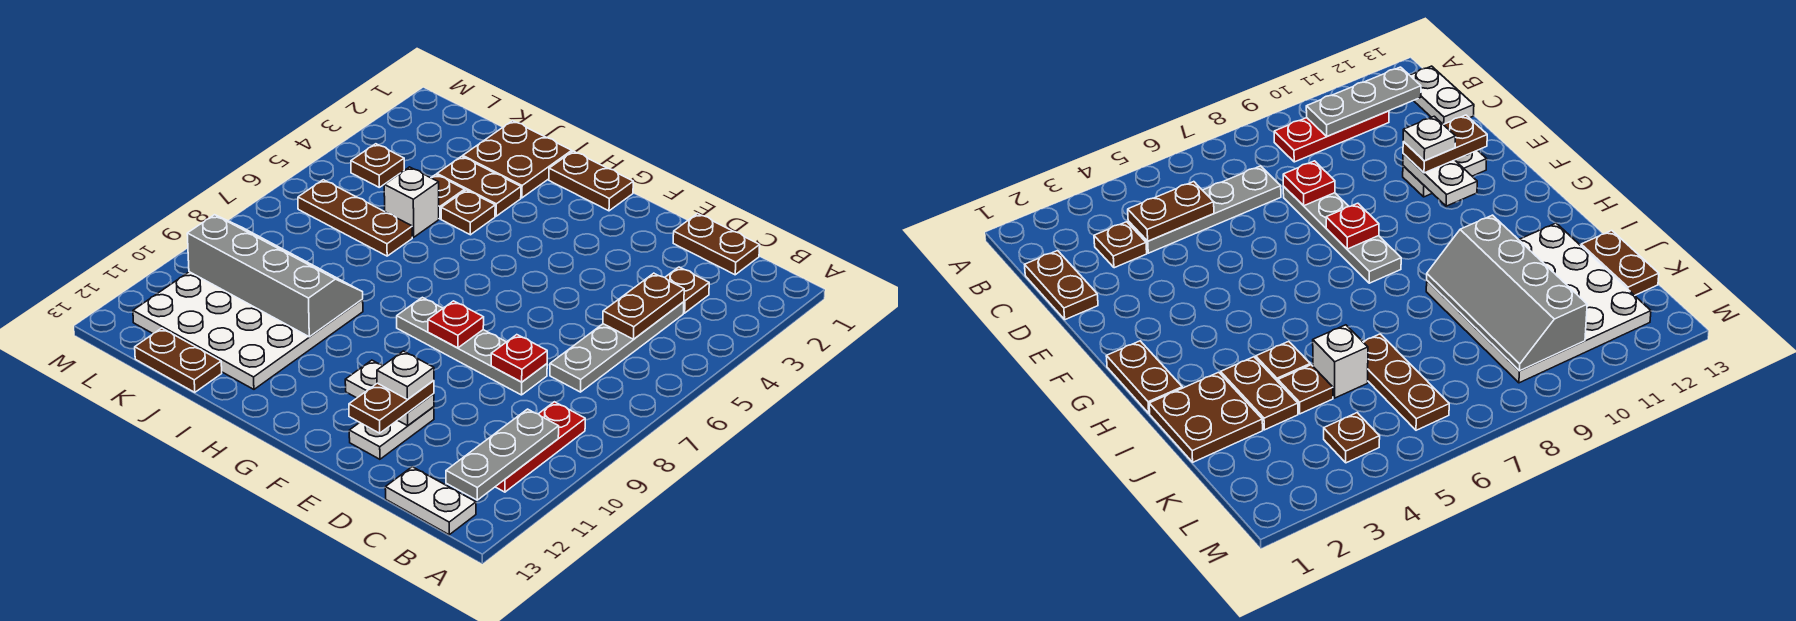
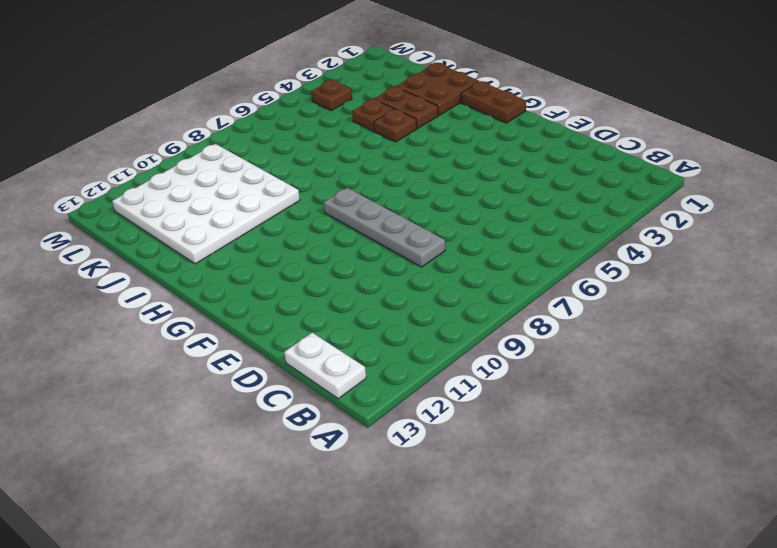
none -> red 1x3 plate [496,402,585,492]
none -> brown 1x2 plate [673,214,760,275]
none -> brown 1x1 plate [665,267,709,313]

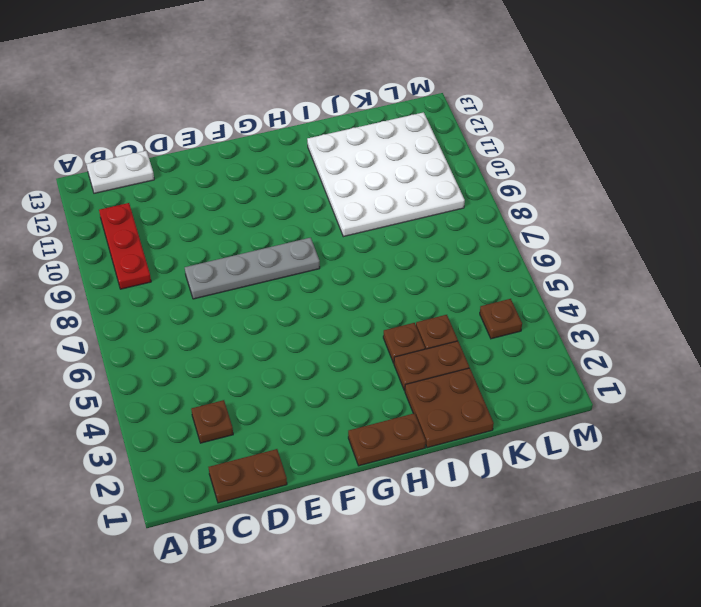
none -> grey 1x4 plate [550,302,684,392]
none -> white 1x2 plate [349,407,434,459]
none -> white 1x1 brick [384,167,439,237]

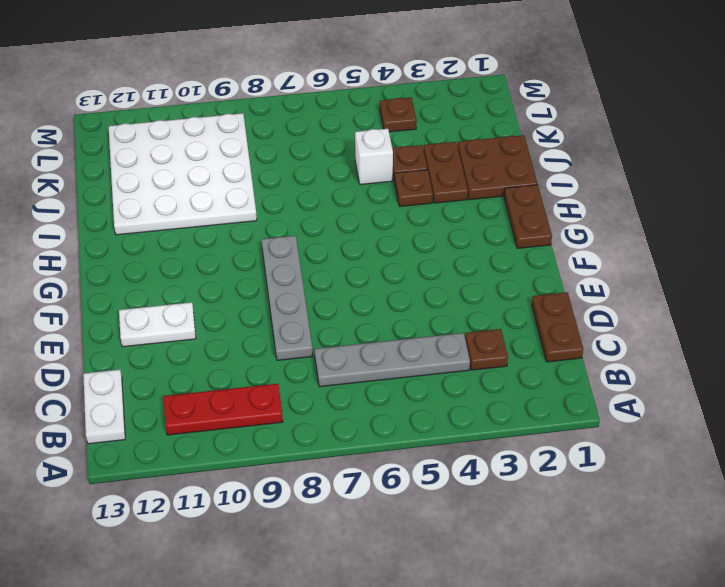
none -> brown 1x3 plate [298,180,412,256]
none -> brown 1x2 plate [135,328,222,392]
none -> grey 1x3 plate [446,409,559,500]

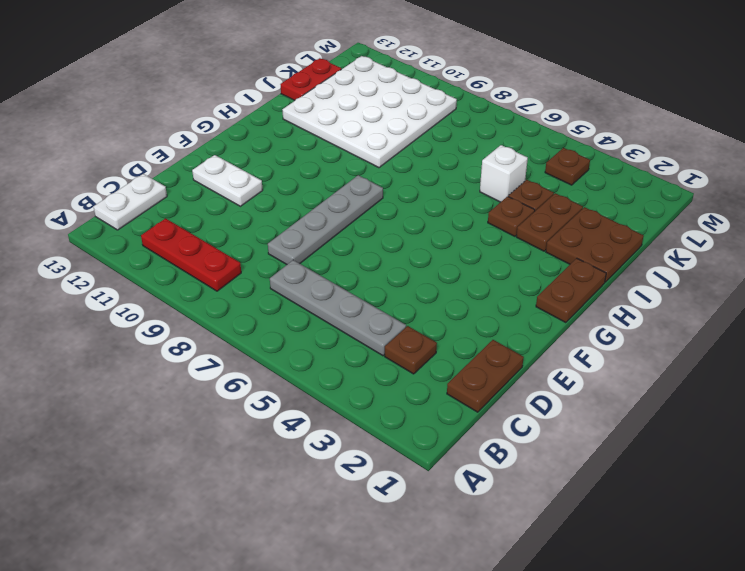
red 1x2 plate [280,58,341,100] -> brown 1x2 plate [135,328,222,392]
none -> brown 1x3 plate [298,180,412,256]
none -> grey 1x3 plate [446,409,559,500]
none -> brown 1x2 plate [603,273,684,339]

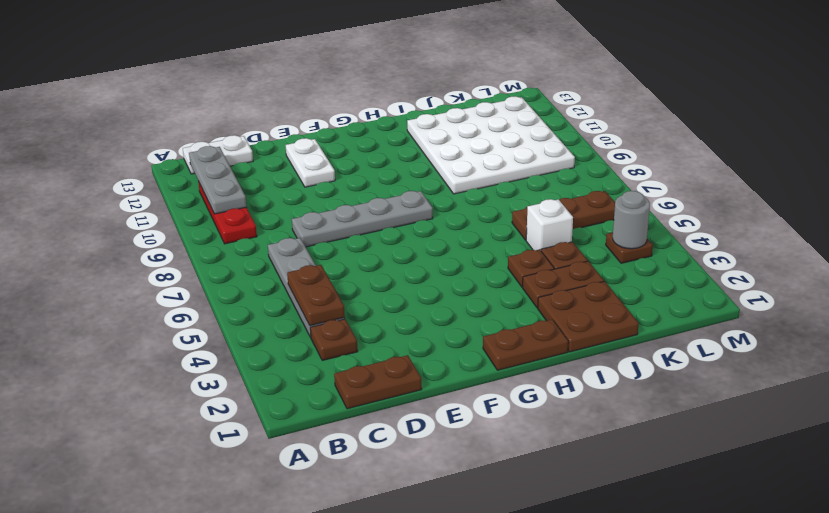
grey 1x1 round brick [613,191,650,249] -> none
none -> brown 1x2 plate [135,328,222,392]
none -> red 1x1 plate [491,335,547,382]
none -> white 1x2 plate [345,360,434,426]

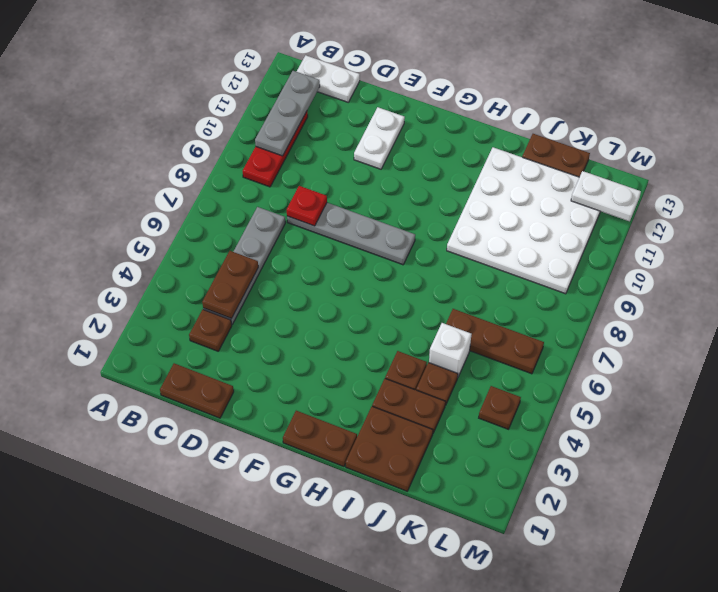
white 1x2 plate [571,171,641,221] -> white 1x2 plate moved to [345,360,434,426]
none -> red 1x1 plate [428,301,484,348]
none -> grey 2x4 slope [187,215,363,337]
none -> brown 1x2 plate [349,381,434,433]

